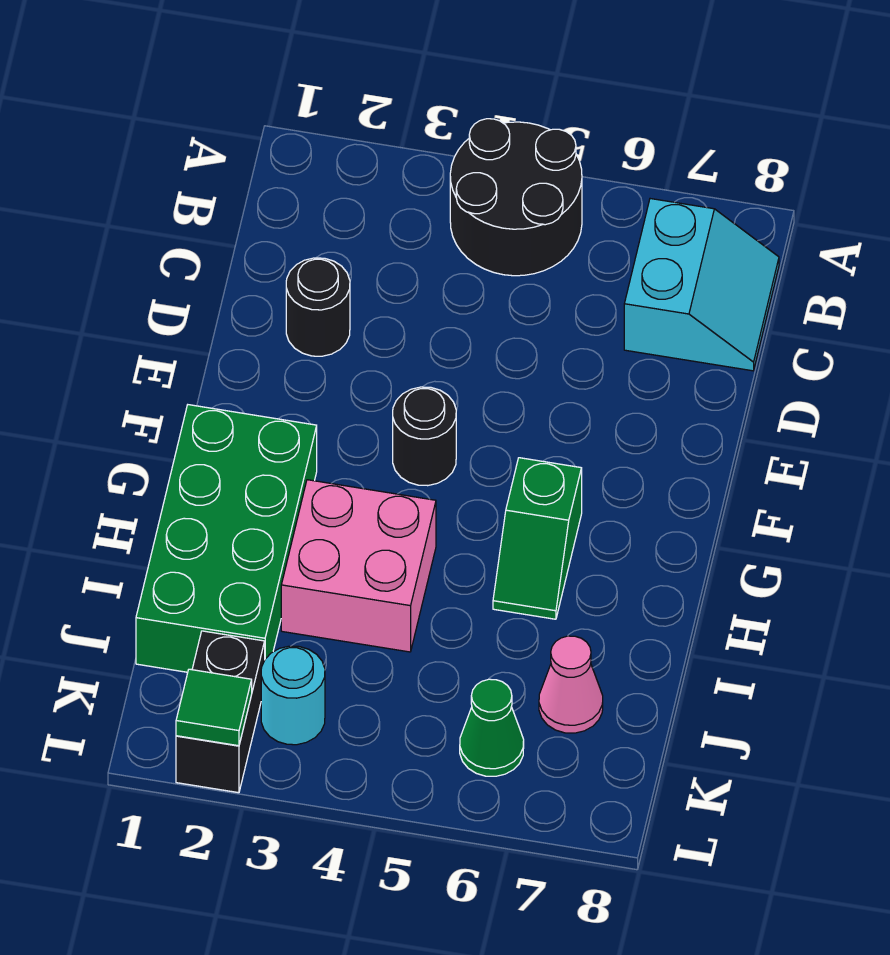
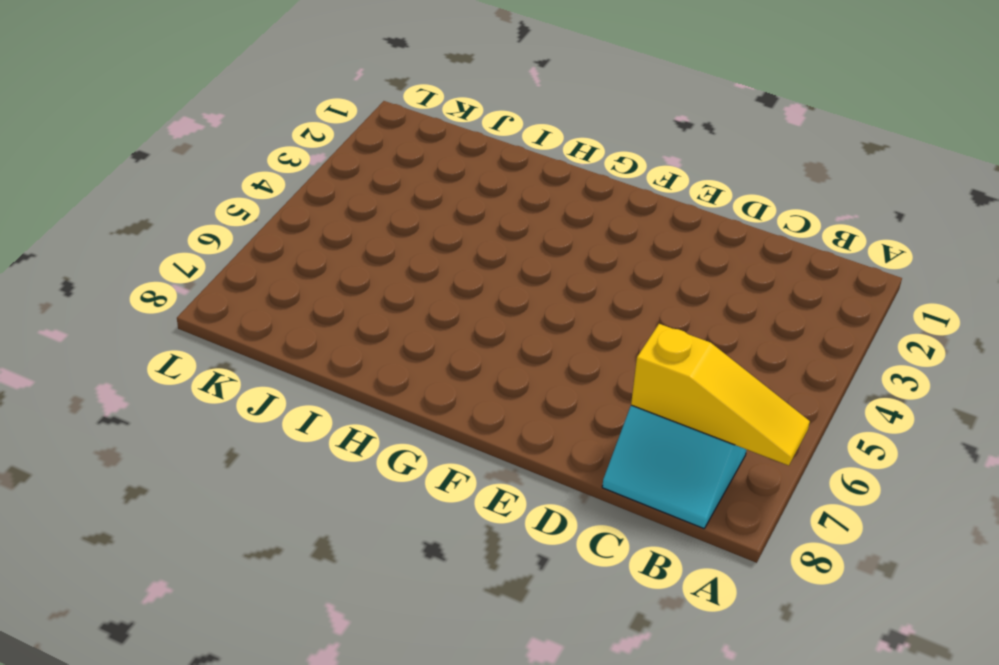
yellow 1x3 slope [631,324,810,466] -> none
none -> black 2x2 round brick [450,119,582,276]
none -> black 1x1 round brick [286,258,350,356]
none -> black 1x1 round brick [393,387,456,486]

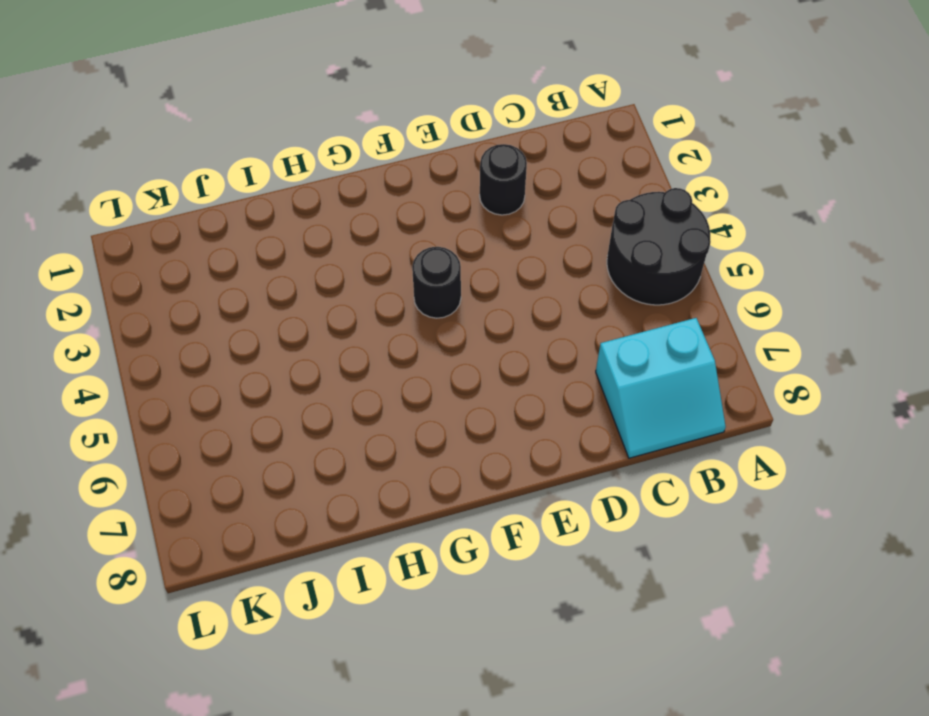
none -> green 2x4 brick [136,405,317,672]
none -> green 1x2 slope [493,458,582,619]
none -> pink 2x2 brick [281,480,436,652]

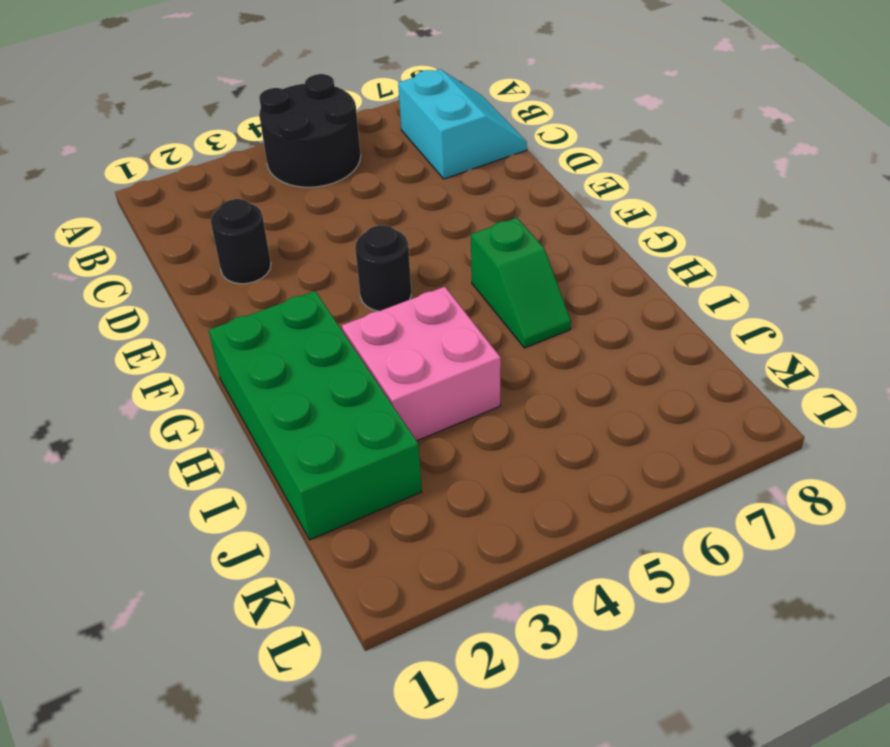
none -> pink 1x1 cone [539,636,603,733]
none -> black 1x2 brick [176,631,265,793]
none -> cyan 1x1 round brick [261,646,325,745]

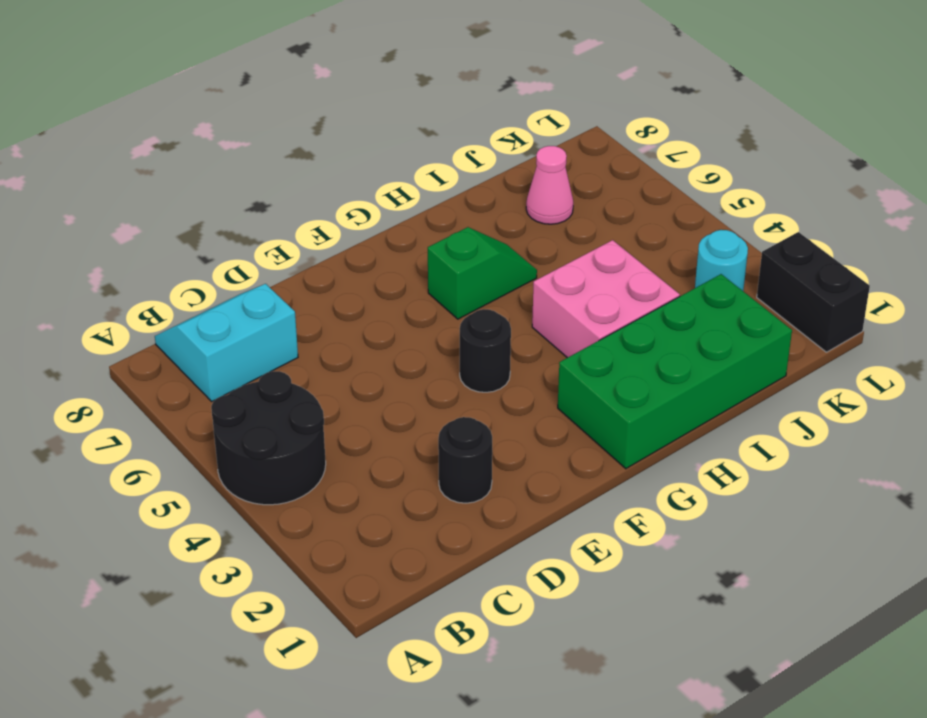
black 1x2 brick [757,232,870,352] -> black 1x2 brick turned to [176,631,265,793]
none -> green 1x1 cone [460,679,524,776]
none -> green 1x1 tile [176,669,252,746]

